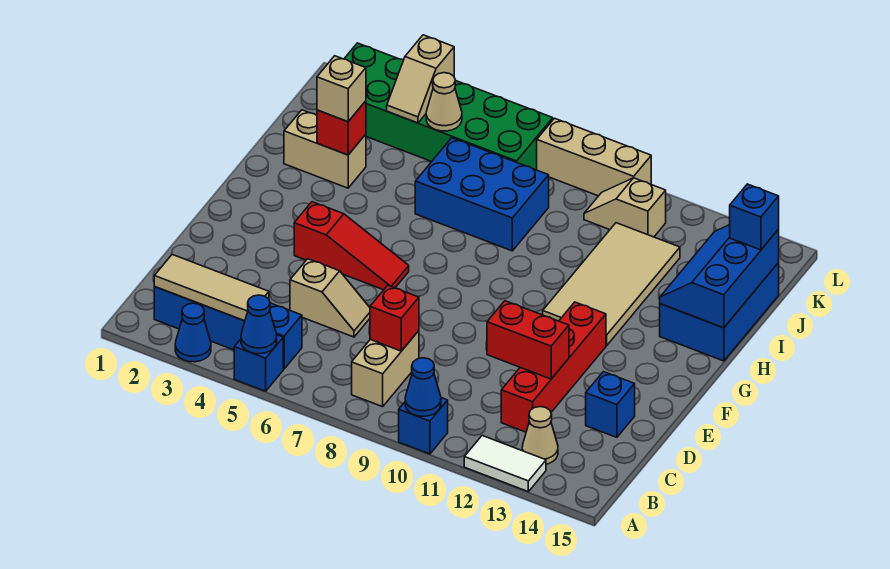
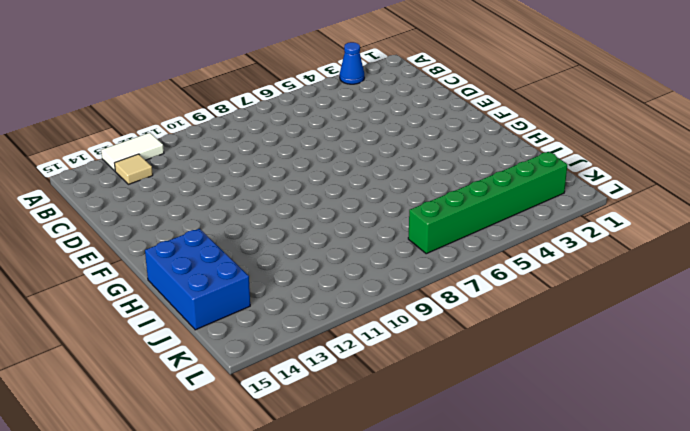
tan 1x1 tile [115,154,153,184] -> tan 1x1 cone [522,407,558,464]
green 1x6 brick [408,152,567,254] -> green 2x6 brick [344,43,553,170]
none -> blue 1x1 brick [234,335,283,391]
none -> blue 1x1 brick [399,398,448,454]
none -> blue 1x4 brick [154,287,302,369]

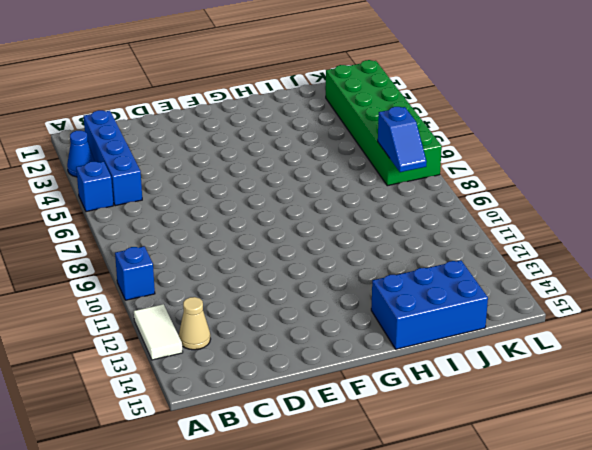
blue 1x2 slope [378,107,427,172] -> none
none -> tan 1x2 brick [352,331,419,407]
none -> red 1x4 brick [501,302,606,432]
none -> tan 1x2 slope [290,259,370,337]

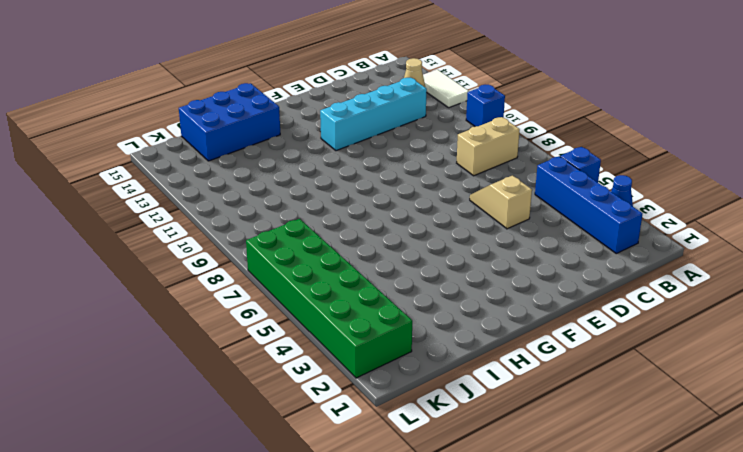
cyan 1x4 brick [320,78,427,151] -> red 1x4 brick [501,302,606,432]
none -> blue 1x1 brick [586,372,635,437]
none -> red 1x3 slope [294,202,409,290]
none -> tan 2x4 tile [543,223,680,346]

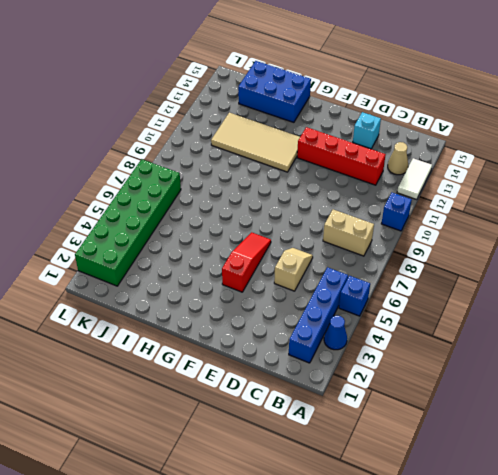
cyan 1x1 brick [353,112,381,149] -> blue 1x1 brick [586,372,635,437]
none -> tan 1x2 brick [284,110,366,188]
none -> blue 2x3 brick [415,138,549,251]
none -> tan 1x2 slope [584,178,666,237]

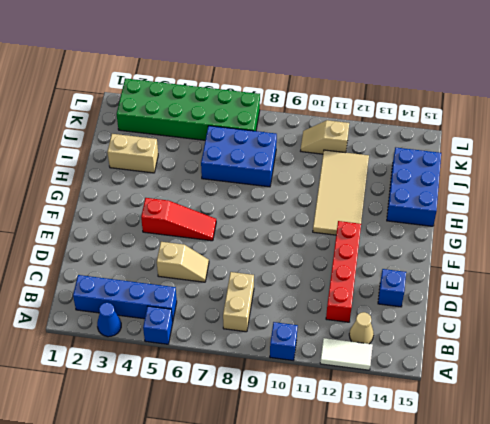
none -> tan 1x3 brick [537,118,651,196]
none -> blue 1x1 cone [241,295,277,354]
none -> blue 1x1 cone [405,358,441,416]

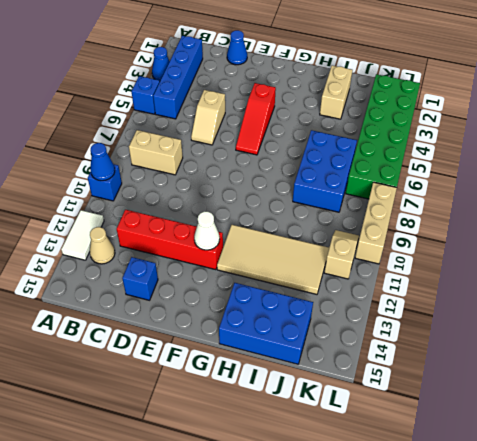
blue 1x1 cone [227,30,247,65] -> blue 1x1 cone moved to [241,295,277,354]
white 1x1 cone [194,212,220,250] -> none
none -> tan 1x3 tile [154,254,269,321]
none -> red 1x1 brick [370,285,419,351]
none -> red 1x2 brick [487,301,569,379]

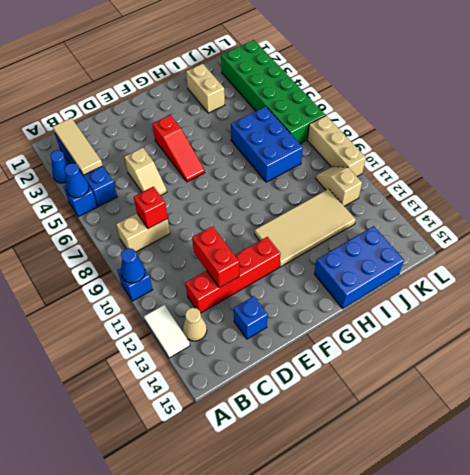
none -> blue 2x3 slope [660,225,779,328]
none -> red 1x1 brick [317,101,366,155]
none -> tan 1x2 slope [387,35,454,123]

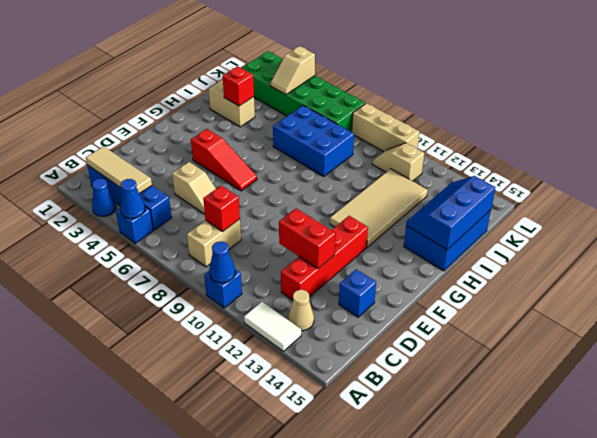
none -> tan 1x1 cone [426,73,462,131]
none -> tan 1x1 brick [317,56,366,122]
none -> blue 1x1 brick [730,184,779,250]

